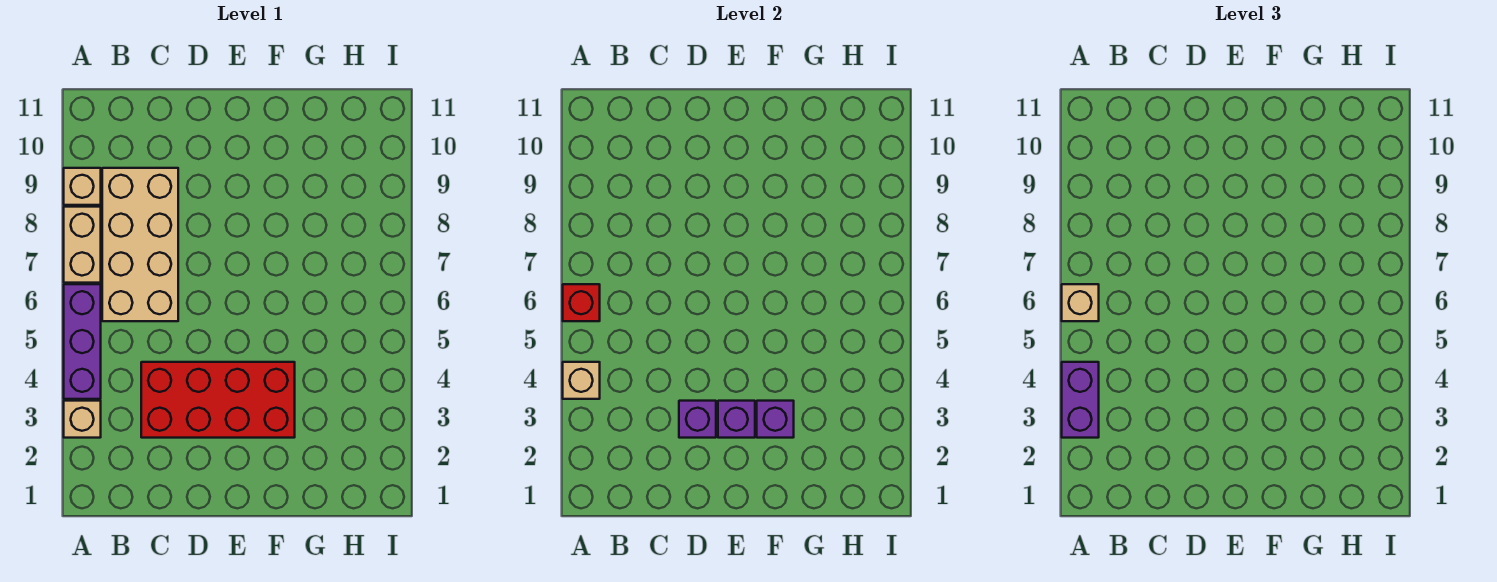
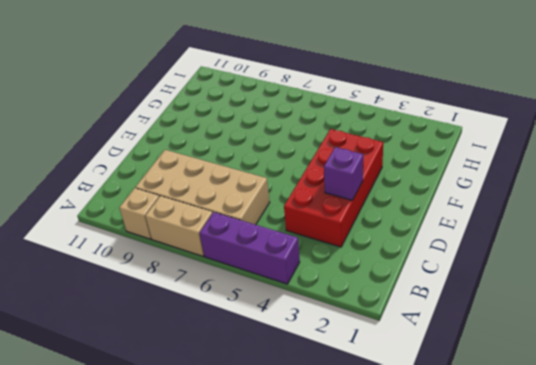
none -> tan 1x1 brick [64,401,101,438]
none -> tan 1x1 brick [563,362,600,399]
none -> red 1x1 brick [563,284,600,321]

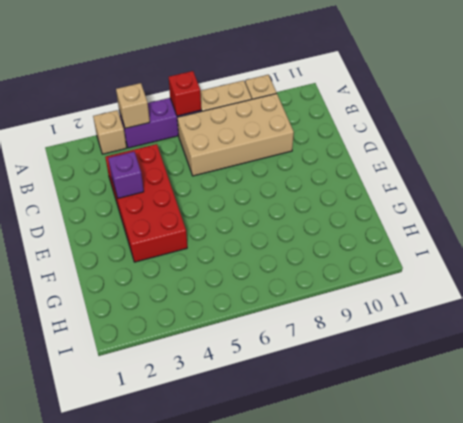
none -> purple 1x1 brick [718,401,755,438]
none -> purple 1x1 brick [757,401,794,438]
none -> purple 1x2 brick [1062,362,1099,438]

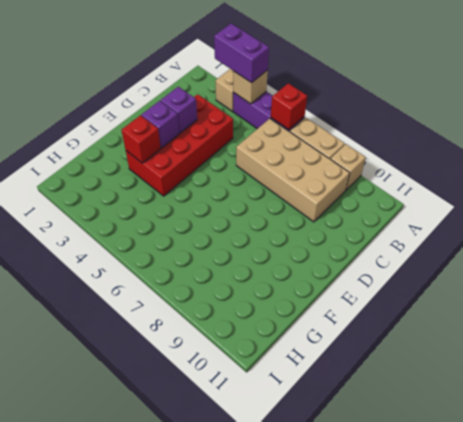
red 1x1 brick [122,115,161,163] -> purple 1x1 brick [757,401,794,438]
none -> tan 1x1 brick [1062,284,1099,321]

